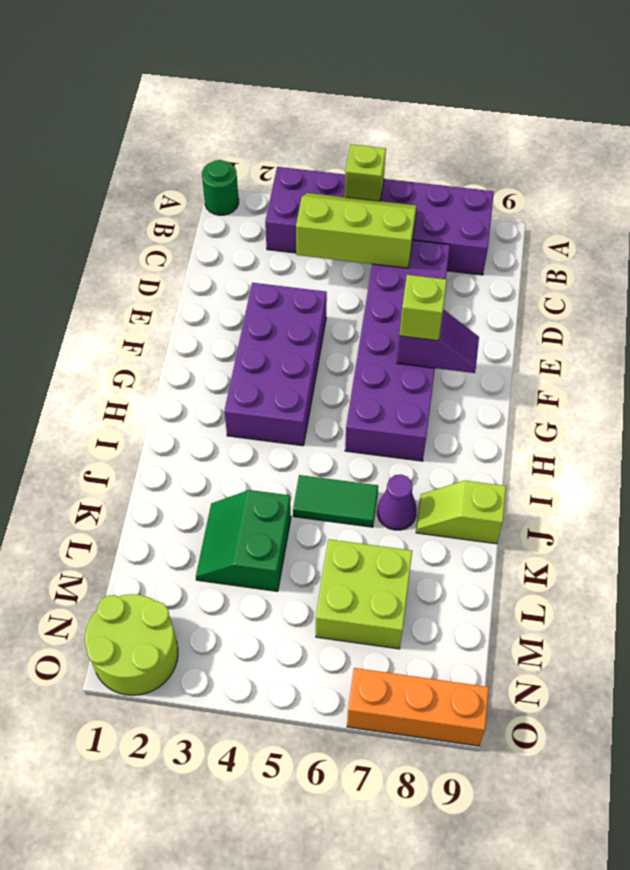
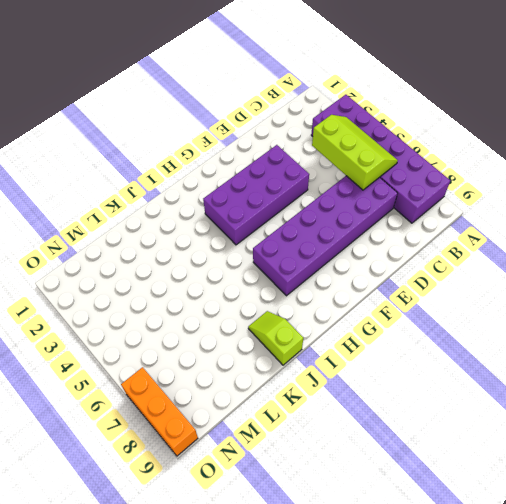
none -> green 1x1 round brick [202,160,239,215]
none -> green 1x2 tile [293,475,378,527]
none -> purple 1x1 cone [377,474,417,530]

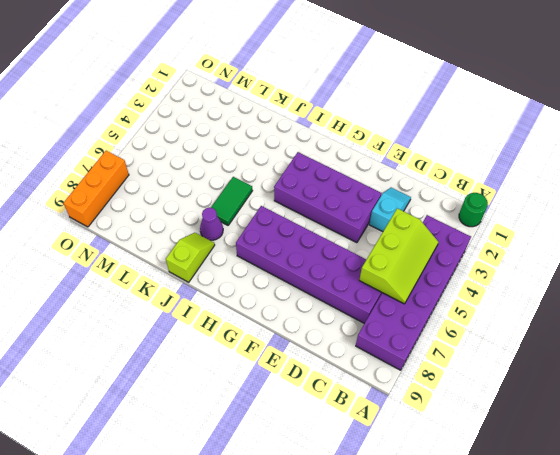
cyan 1x2 slope [369,188,411,232] -> none
none -> green 2x2 slope [196,490,291,591]
none -> lime 2x2 brick [316,539,412,649]
none -> lime 2x2 round brick [85,594,178,695]

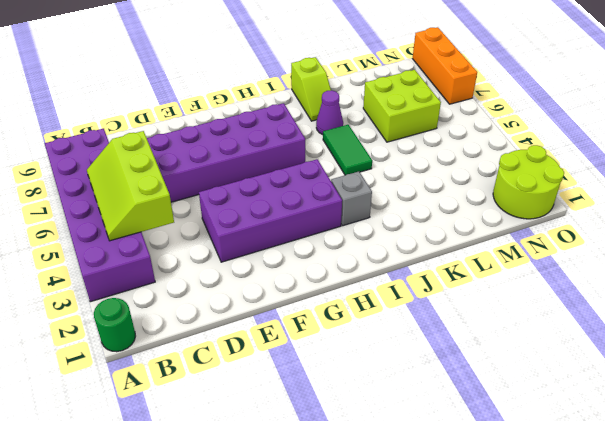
grey 1x1 brick [331,172,372,226] -> none
none -> green 2x2 slope [196,490,291,591]
none -> lime 1x1 brick [345,144,386,201]
none -> purple 1x2 slope [397,309,479,373]

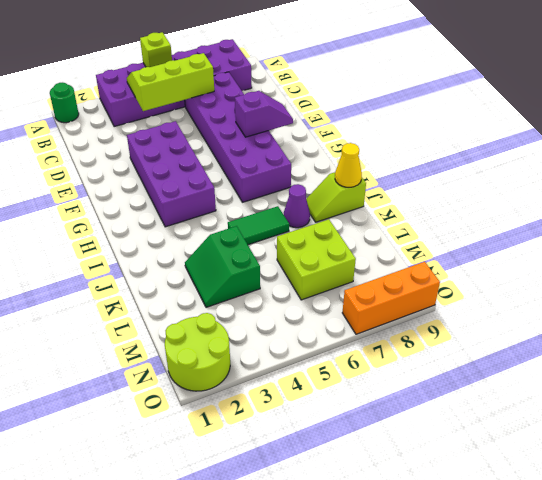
yellow 1x1 cone [335,143,362,187] -> none
none -> lime 1x1 brick [399,275,447,341]

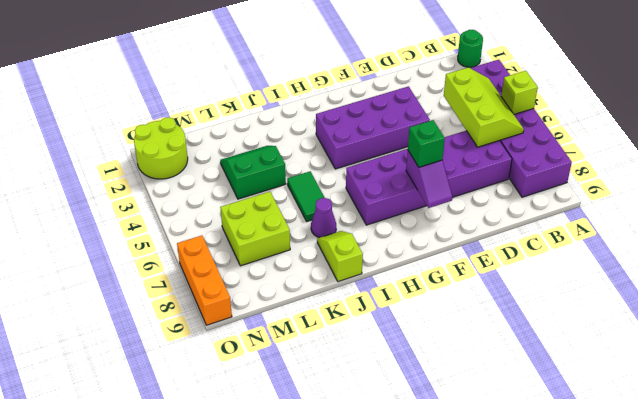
green 1x1 brick [408,120,445,167] -> lime 1x1 brick [399,275,447,341]

